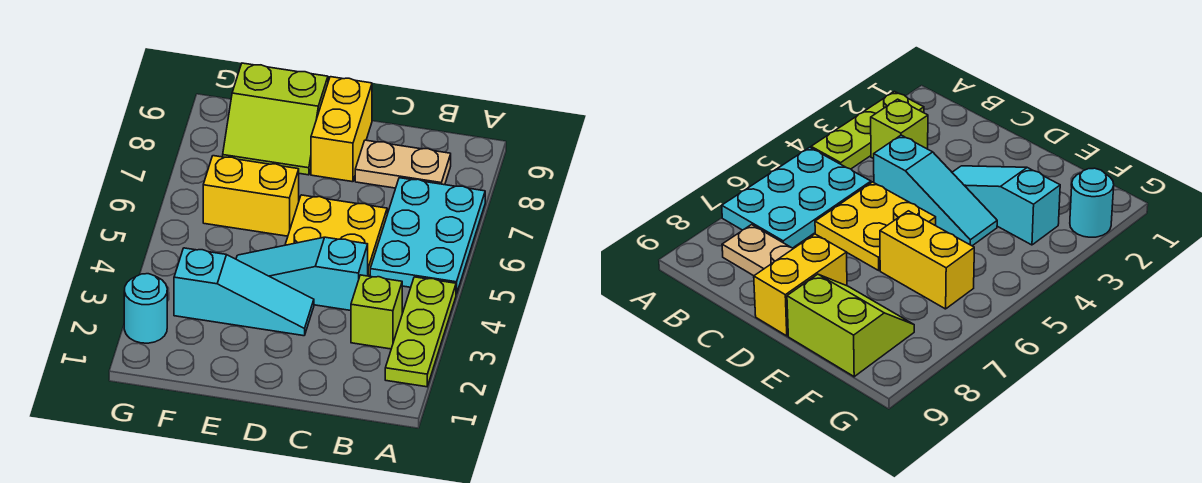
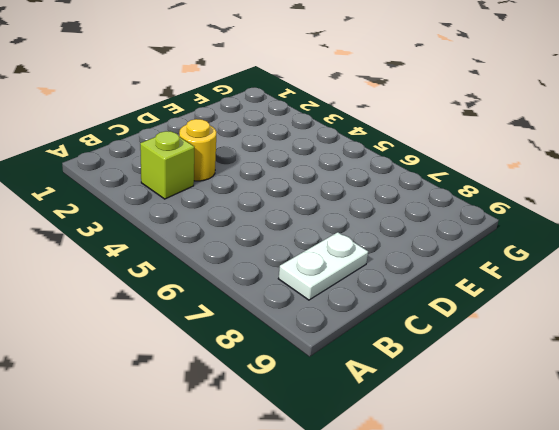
white 1x2 plate [278,232,368,300] -> tan 1x2 plate [355,140,451,188]
yellow 1x1 round brick [179,119,217,181] -> none
none -> lime 1x3 plate [385,277,456,387]
none -> cyan 2x3 plate [370,178,485,294]

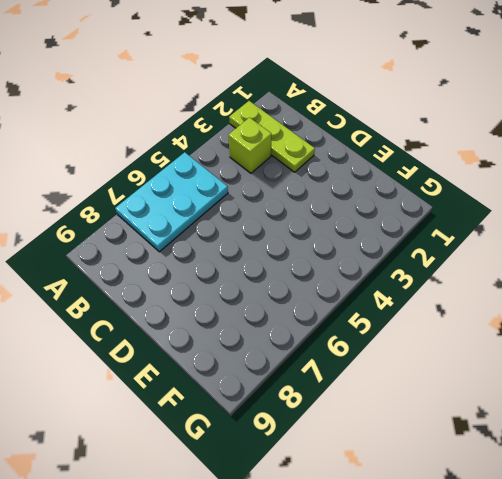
lime 1x3 plate [229,101,315,172] -> lime 1x3 plate turned to [385,277,456,387]
none -> tan 1x2 plate [355,140,451,188]
none -> cyan 1x3 slope [236,237,368,311]

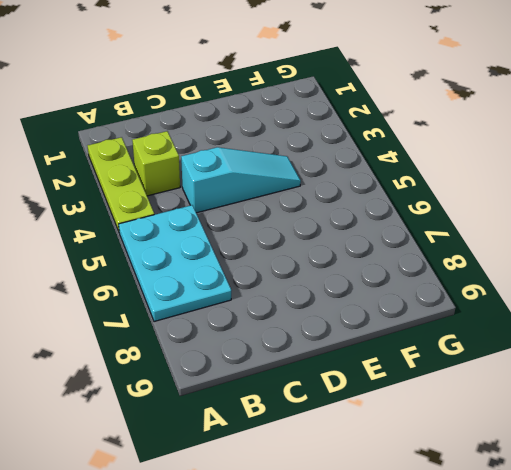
none -> tan 1x2 plate [355,140,451,188]
none -> yellow 2x2 plate [285,195,387,276]

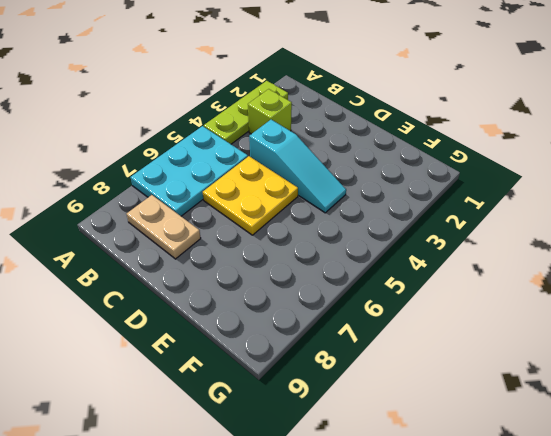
none -> cyan 1x3 slope [174,248,314,336]
none -> yellow 1x2 brick [311,77,372,182]

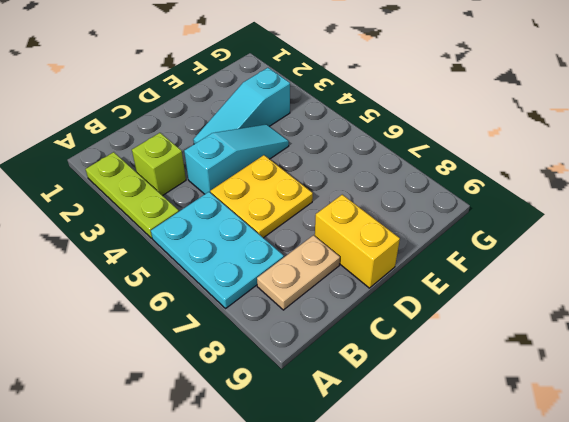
none -> yellow 1x2 brick [203,156,299,236]
none -> lime 2x2 slope [223,63,328,175]

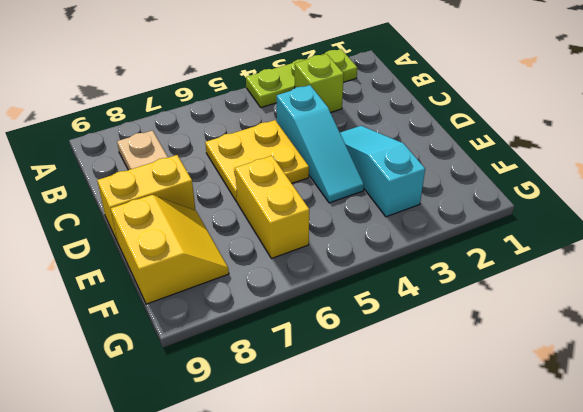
yellow 2x2 slope [111,195,229,304] -> lime 2x2 slope [223,63,328,175]
none -> cyan 2x3 plate [370,178,485,294]
none -> cyan 1x1 round brick [124,274,167,343]

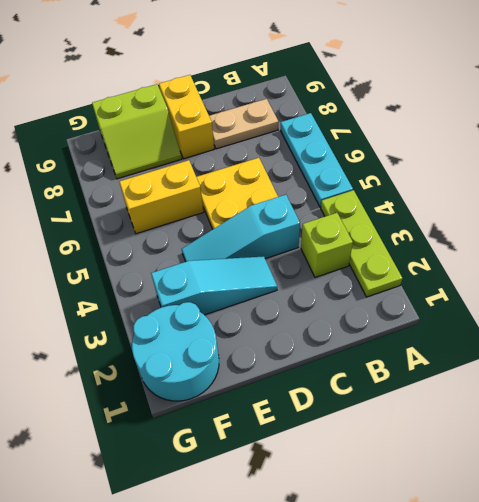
cyan 1x3 plate [280,113,353,207] -> cyan 2x3 plate [370,178,485,294]
cyan 2x2 round brick [132,302,219,401] -> cyan 1x1 round brick [124,274,167,343]

